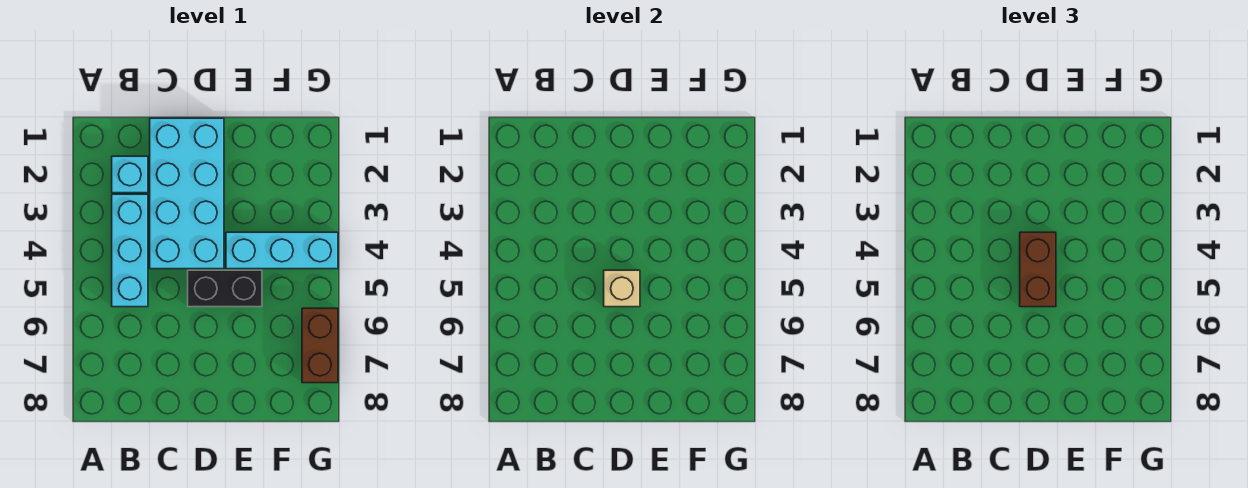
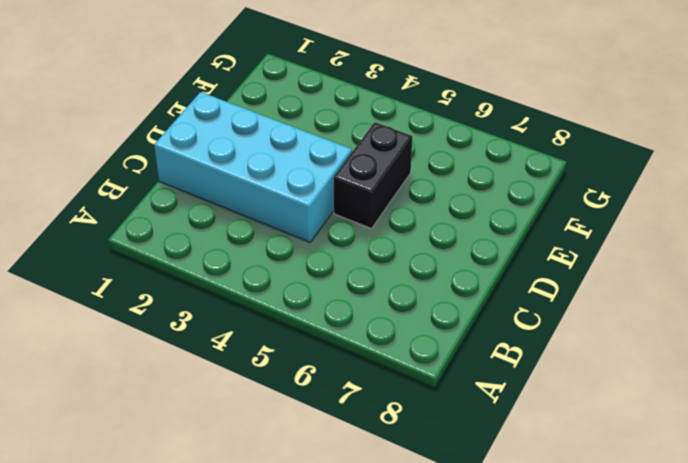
none -> cyan 1x1 brick [112,156,148,193]
none -> cyan 1x3 brick [112,194,148,307]

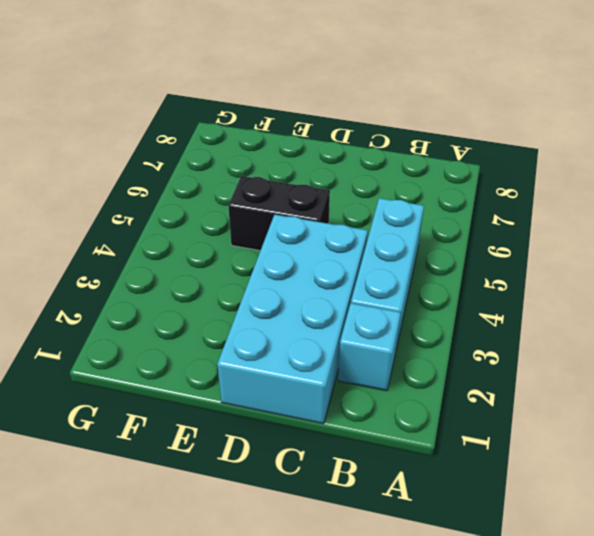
none -> cyan 1x3 brick [226,232,338,269]
none -> brown 1x2 brick [302,308,338,383]

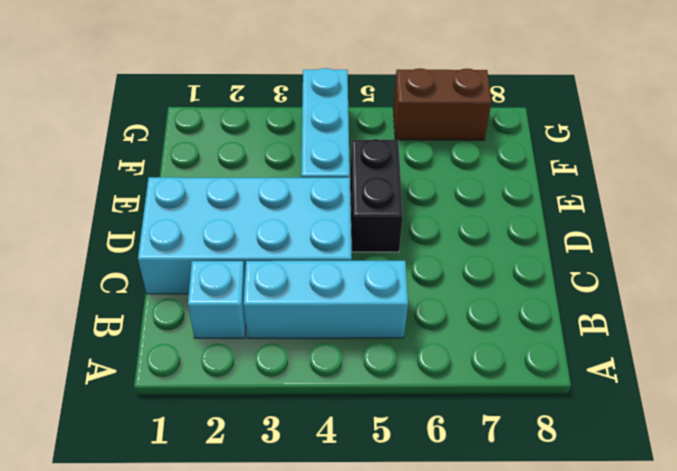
none -> tan 1x1 brick [604,270,640,307]
none -> brown 1x2 brick [1020,232,1056,307]

